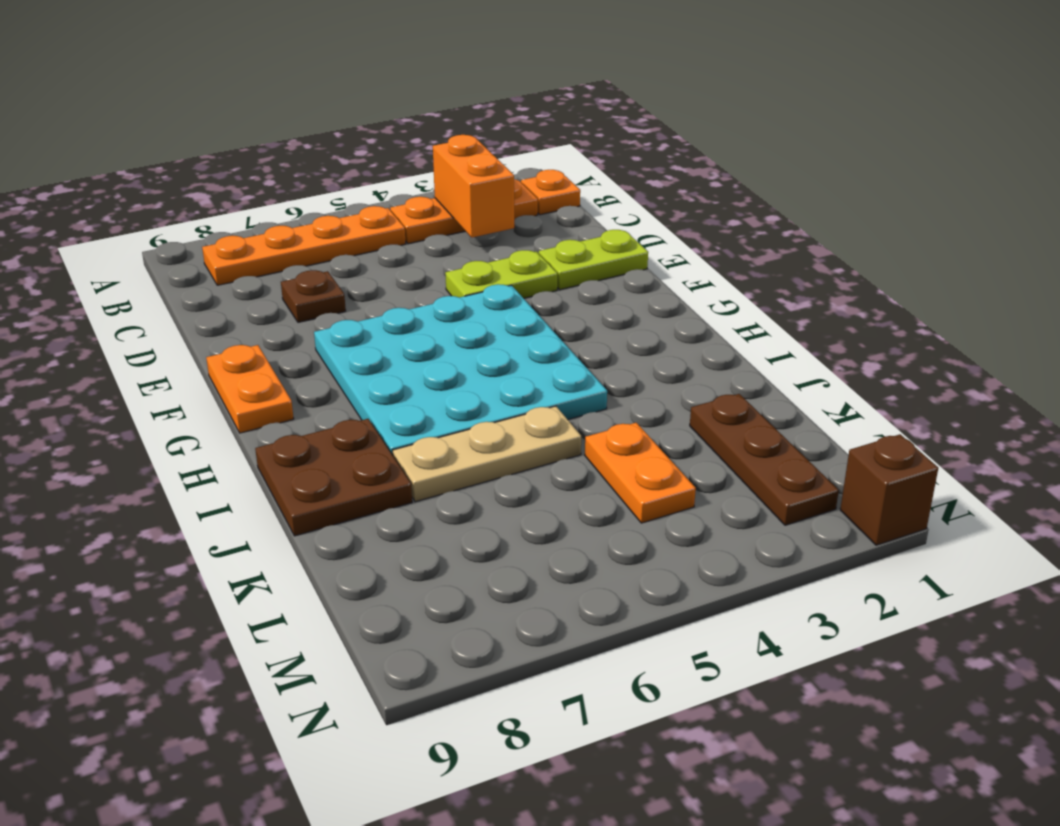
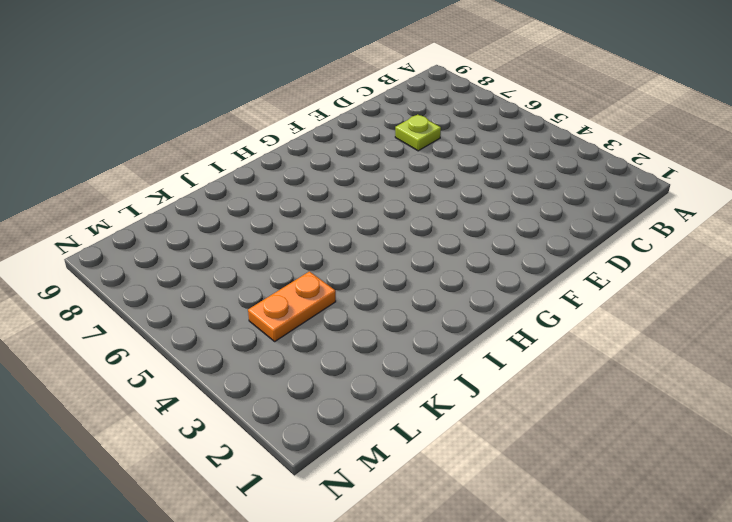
lime 1x1 plate [395,114,441,151] -> brown 1x1 plate [281,270,346,322]
none -> orange 1x1 plate [521,170,580,215]
none -> orange 1x3 plate [390,179,538,244]
none -> orange 1x4 plate [202,206,406,285]

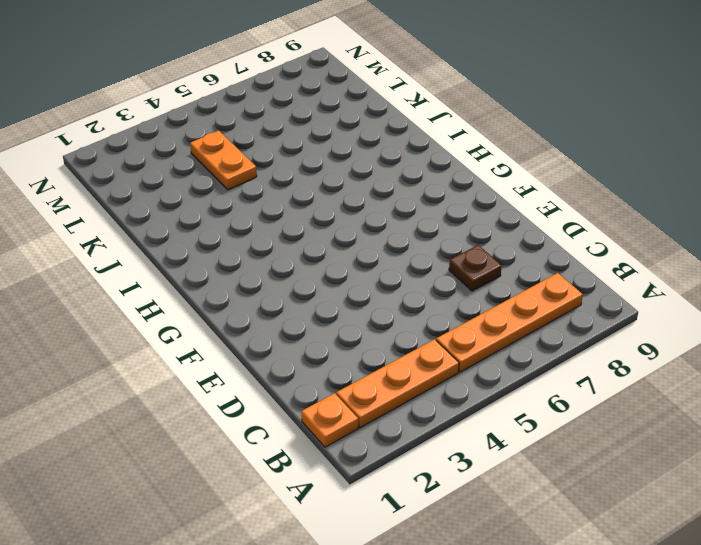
none -> lime 1x2 plate [539,230,648,290]
none -> lime 1x2 plate [445,250,558,298]
none -> cyan 4x4 plate [314,284,607,455]

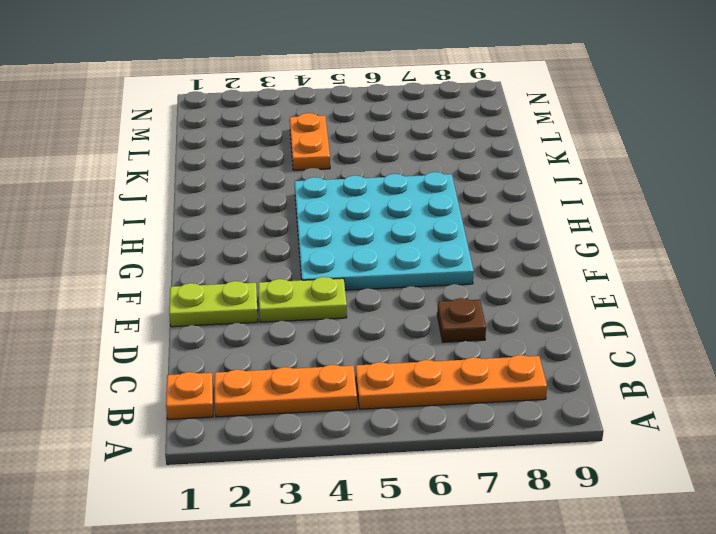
none -> orange 1x2 plate [206,345,294,433]
none -> brown 2x2 plate [255,419,412,536]
none -> tan 1x3 plate [392,406,581,502]

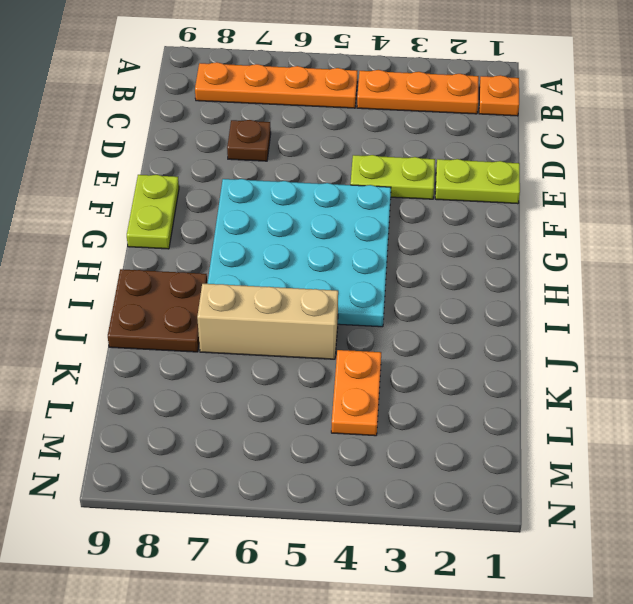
lime 1x2 plate [127,175,179,249] -> orange 1x2 plate [206,345,294,433]
tan 1x3 brick [197,284,338,359] -> tan 1x3 plate [392,406,581,502]
none -> brown 1x3 plate [690,394,839,525]
none -> brown 1x1 brick [840,434,938,545]
none -> orange 1x2 brick [433,135,514,238]

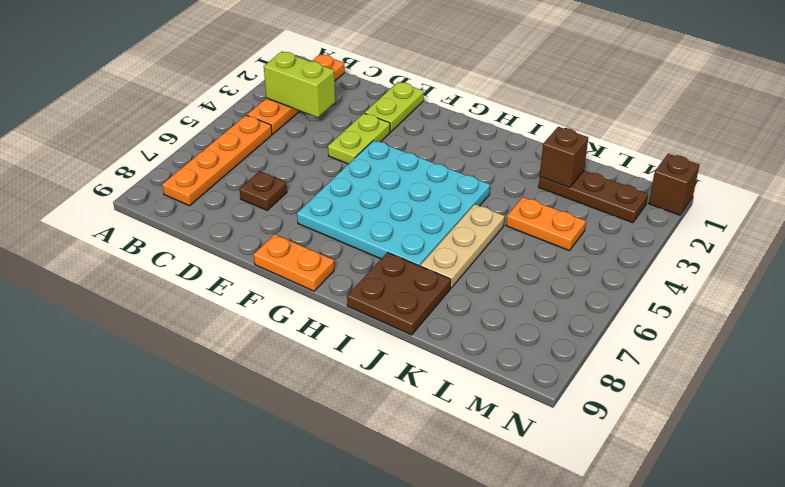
lime 1x2 brick [264,52,335,117] -> orange 1x2 brick [433,135,514,238]
brown 1x1 brick [540,127,588,188] -> none

